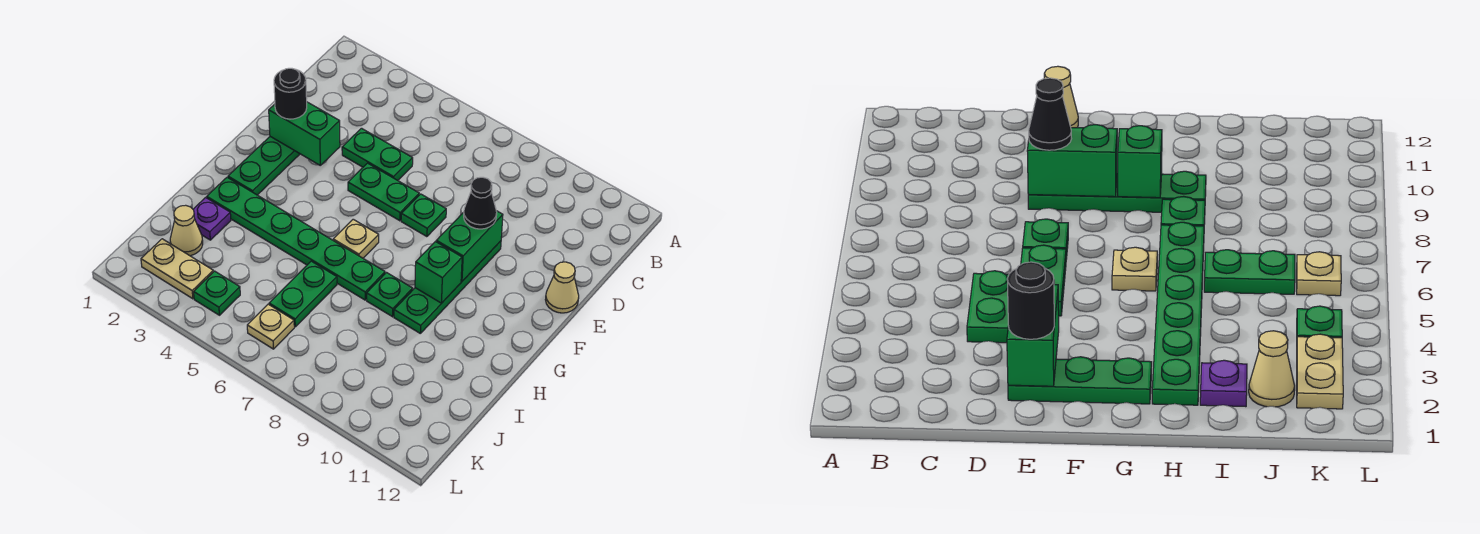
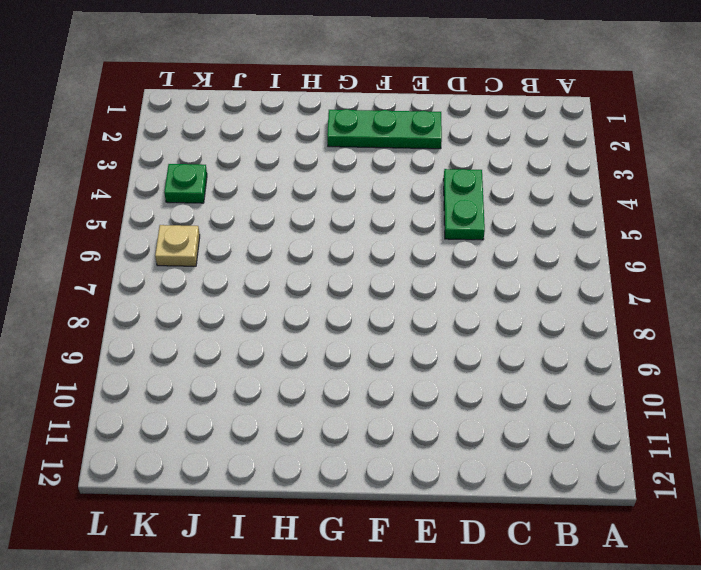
none -> green 1x2 plate [348,163,419,221]
none -> green 1x1 plate [401,194,446,237]
none -> green 1x4 plate [394,241,501,333]

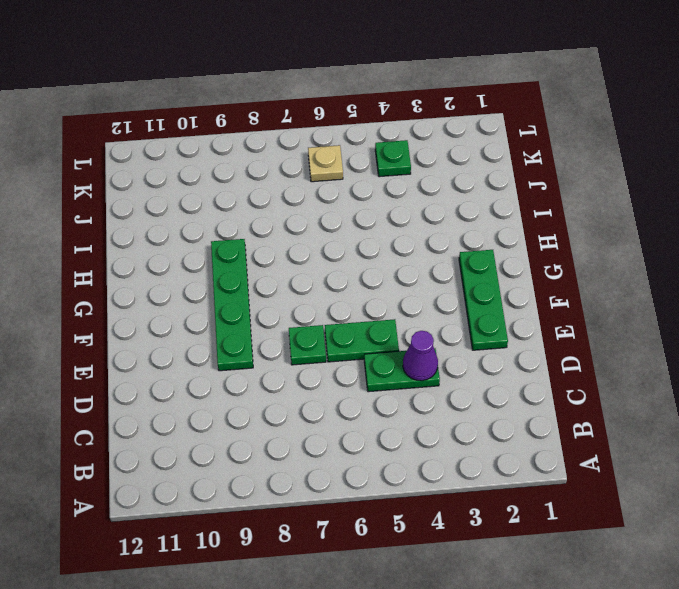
purple 1x1 cone [403,331,438,381] -> none
none -> tan 1x1 cone [545,262,579,313]
none -> tan 1x1 plate [333,219,379,258]
none -> green 1x6 plate [207,177,385,300]

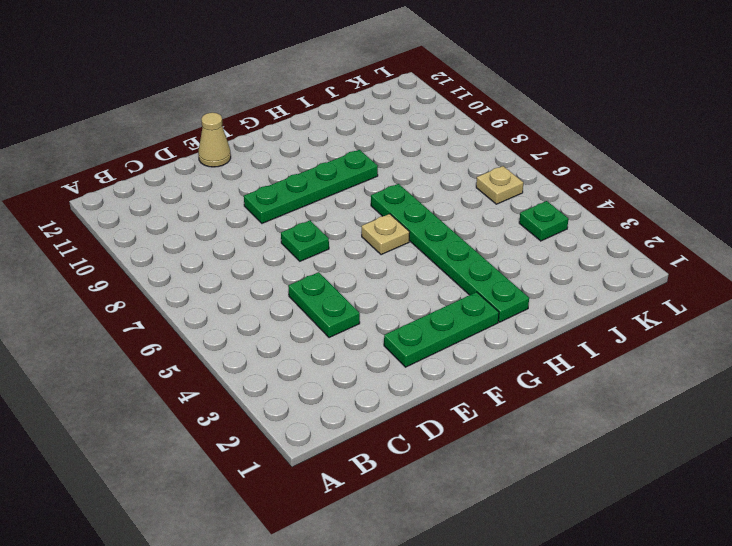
none -> green 1x2 plate [348,163,419,221]
none -> green 1x1 plate [367,273,413,317]
none -> purple 1x1 plate [193,197,231,240]

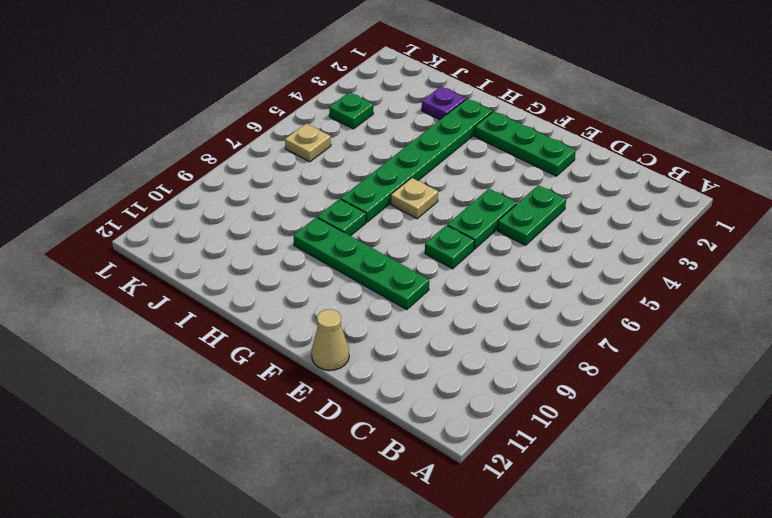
none -> green 1x2 plate [269,261,337,327]
none -> tan 1x1 cone [170,205,203,256]
none -> tan 1x2 plate [141,239,213,299]

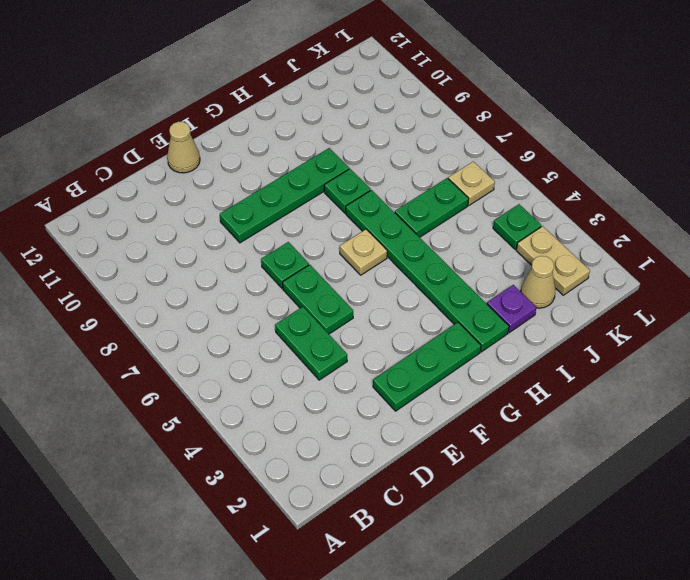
none -> green 1x2 brick [269,102,340,165]
none -> green 1x2 brick [436,211,503,281]
none -> green 1x1 brick [415,242,462,303]

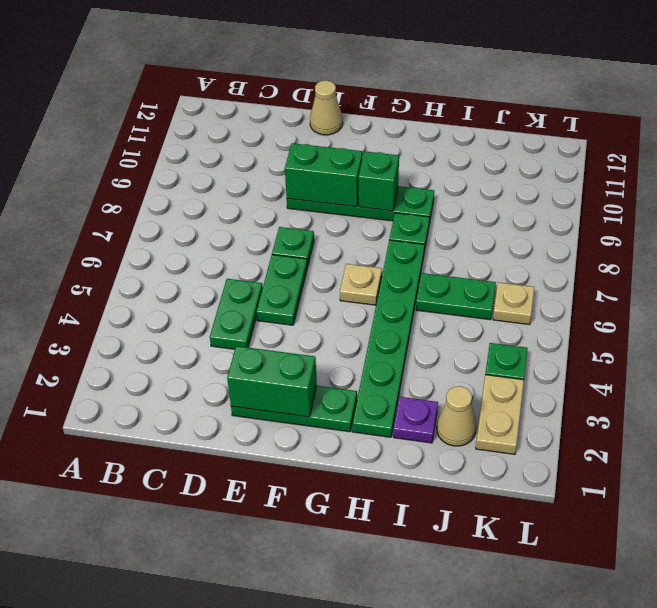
green 1x2 brick [227,346,317,417] -> green 1x2 brick turned to [269,102,340,165]
none -> black 1x1 round brick [274,68,307,119]
none -> black 1x1 cone [464,177,497,229]

